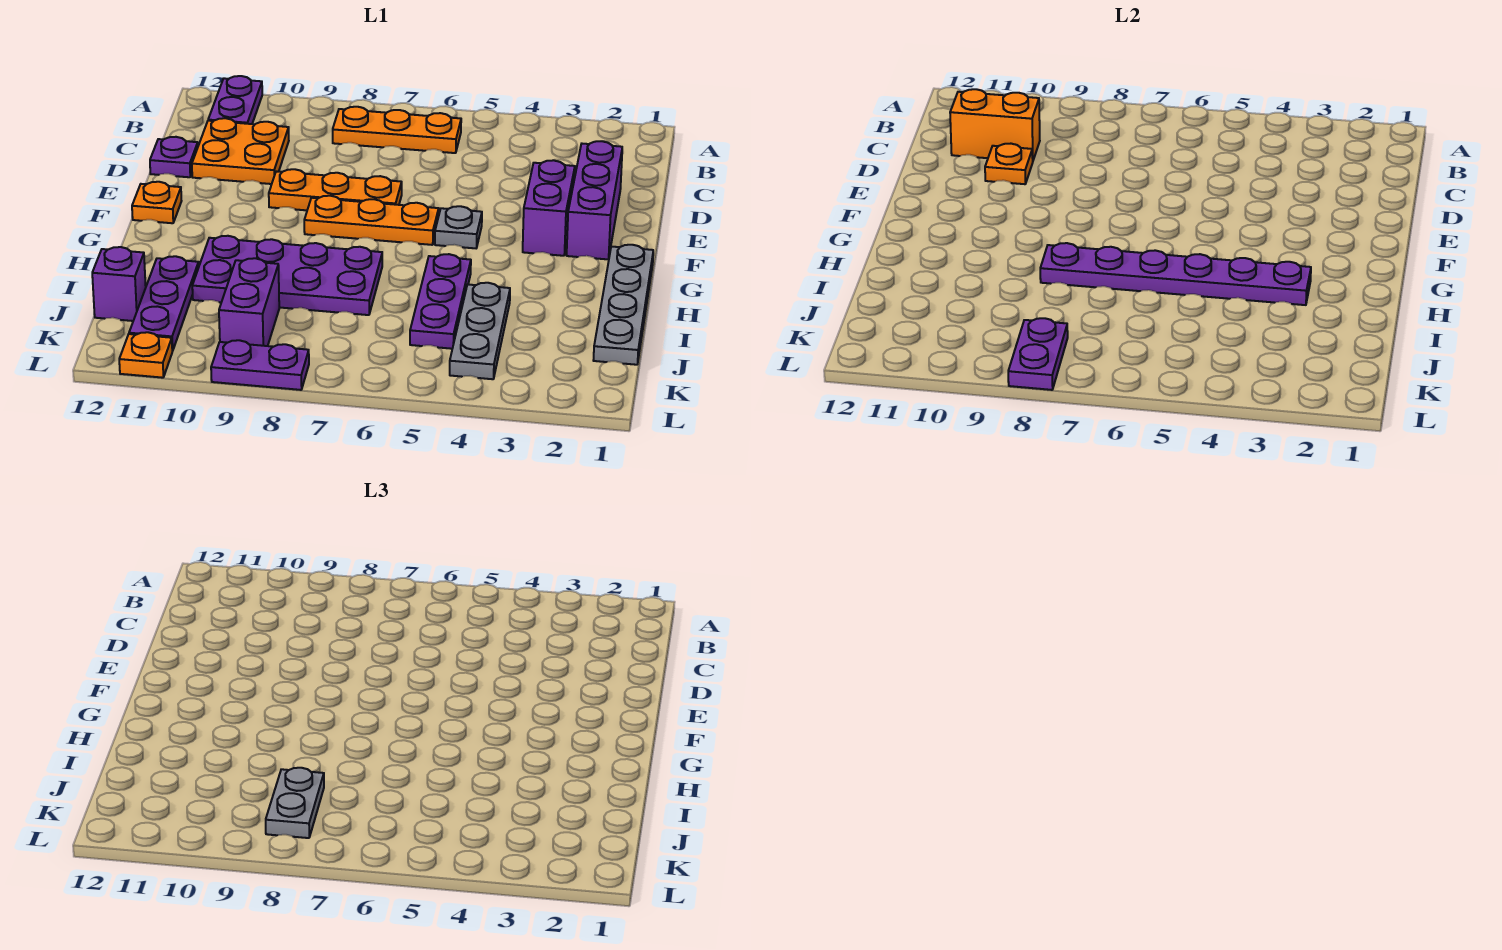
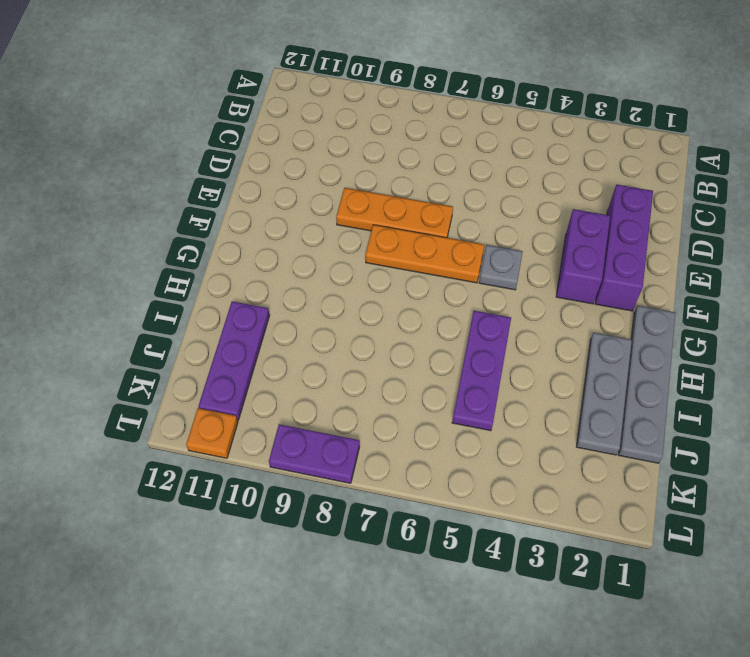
grey 1x3 plate [576,333,632,455] -> grey 1x3 plate moved to [450,283,510,379]
none -> purple 1x2 plate [208,76,262,124]
none -> orange 1x3 plate [333,107,461,153]
none -> orange 2x2 plate [192,118,289,184]

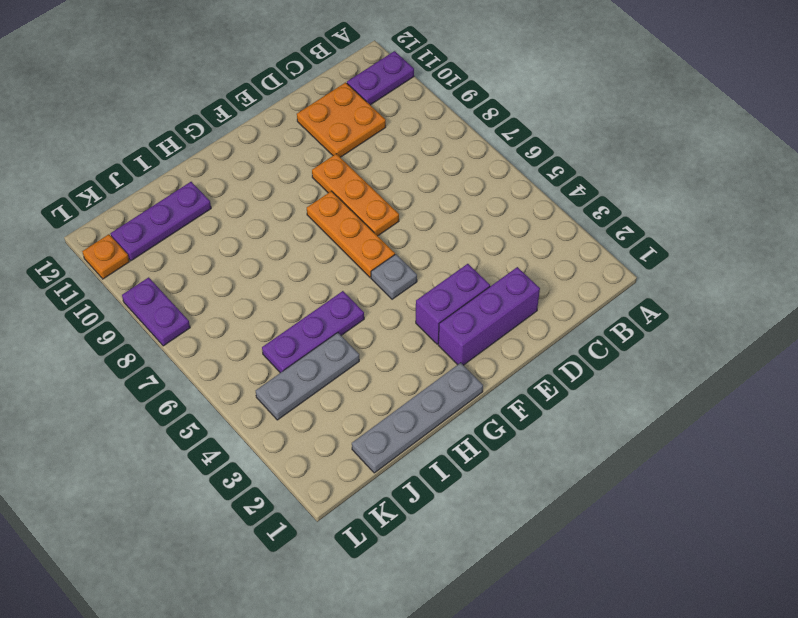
none -> orange 1x3 plate [333,107,461,153]
none -> purple 1x1 plate [150,137,198,177]
none -> orange 1x1 plate [132,182,181,223]

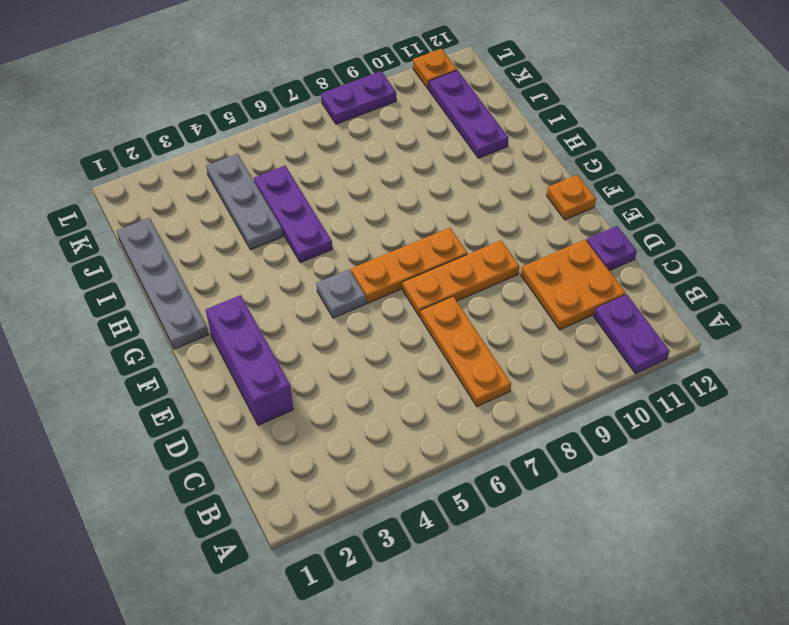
orange 1x3 plate [421,296,511,407] -> orange 1x3 plate turned to [333,107,461,153]
none -> purple 1x2 brick [523,160,575,256]
none -> purple 2x4 plate [192,236,382,315]
none -> purple 1x2 brick [219,258,279,346]

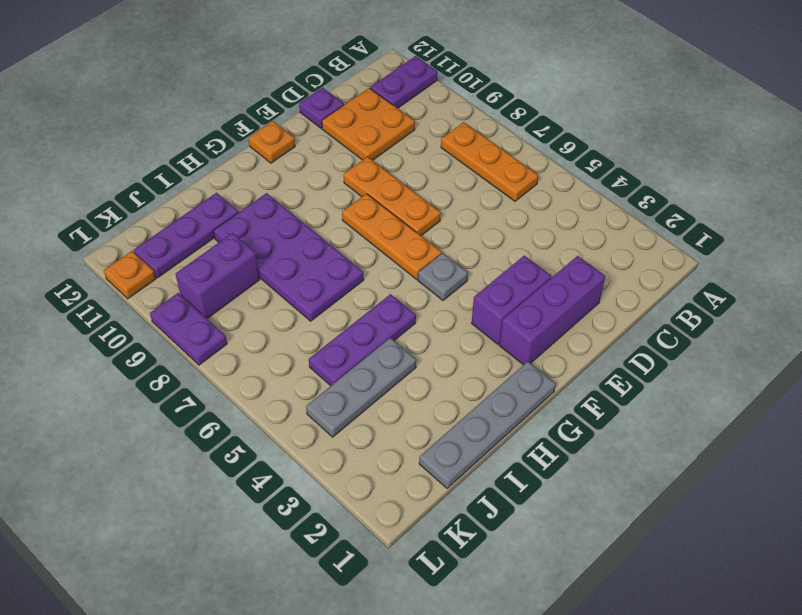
none -> purple 1x1 brick [92,247,146,321]
none -> orange 1x2 brick [950,89,1040,160]
none -> orange 1x1 plate [985,144,1033,184]

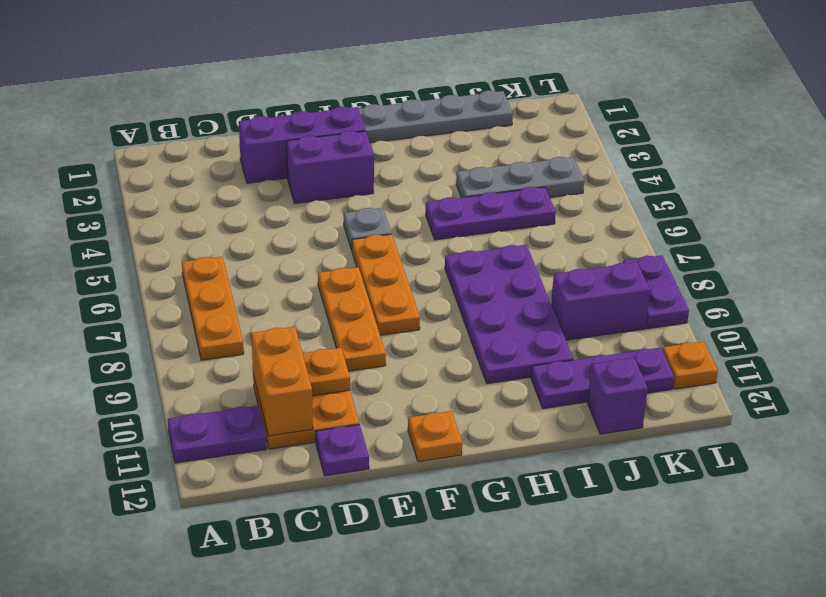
none -> purple 1x6 plate [1040,243,1311,305]
none -> purple 1x2 plate [1008,318,1068,390]
none -> grey 1x2 plate [266,768,324,838]

